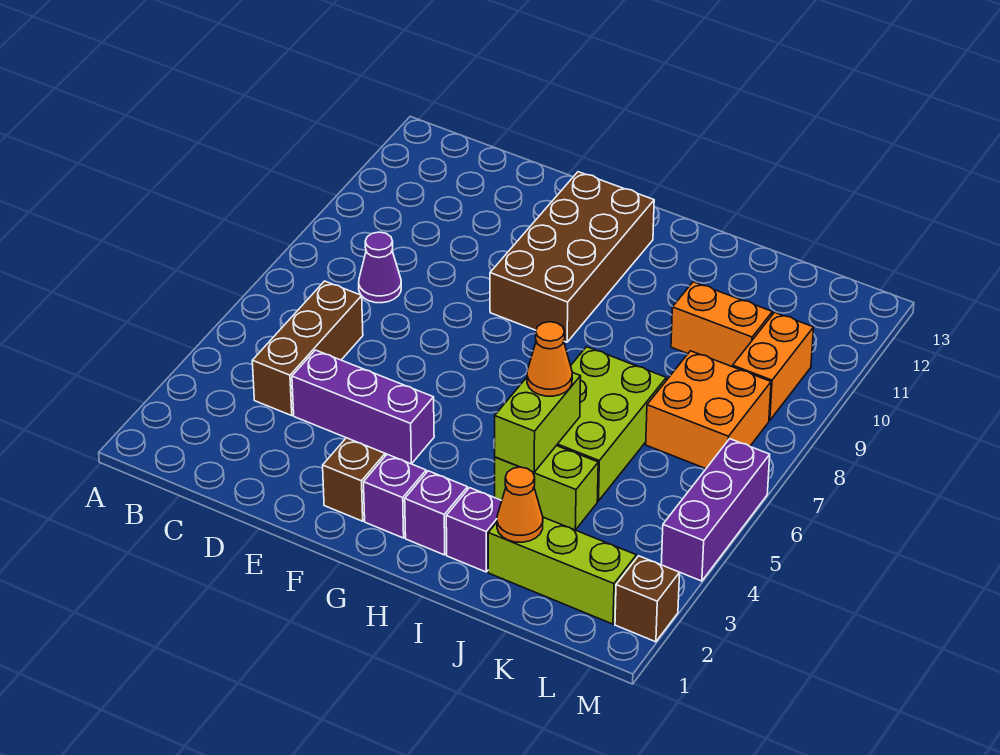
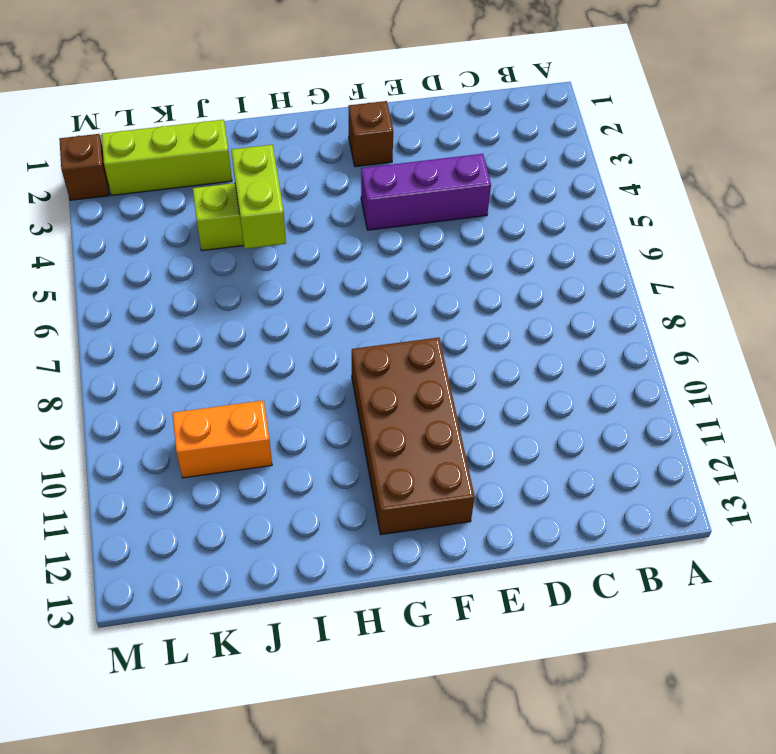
none -> brown 1x3 brick [252,281,363,416]
none -> purple 1x1 cone [359,232,401,303]
none -> purple 1x1 brick [364,454,426,538]

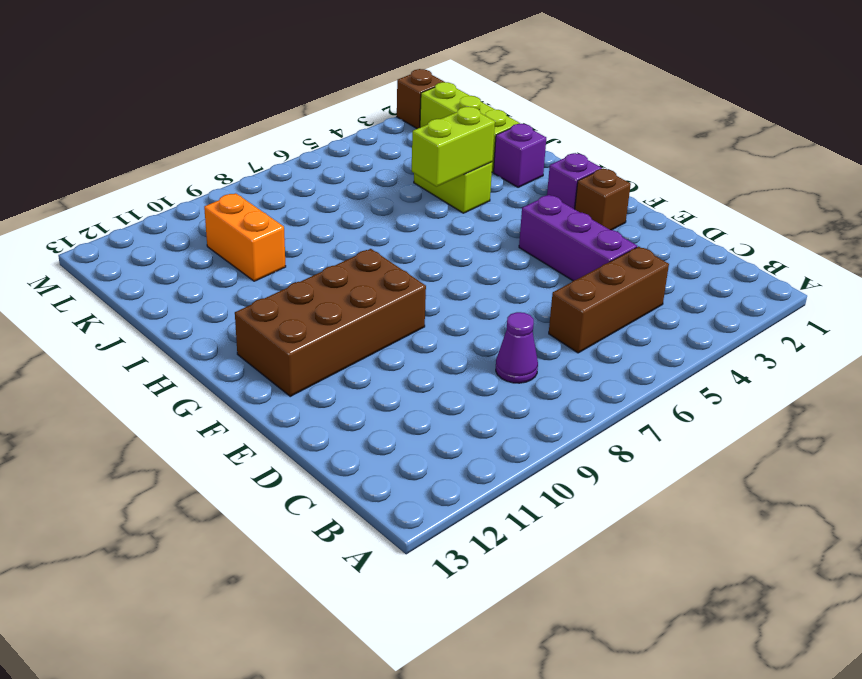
none -> purple 1x1 brick [405,471,468,555]
none -> lime 2x3 brick [556,347,666,501]
none -> orange 2x2 brick [646,351,771,469]

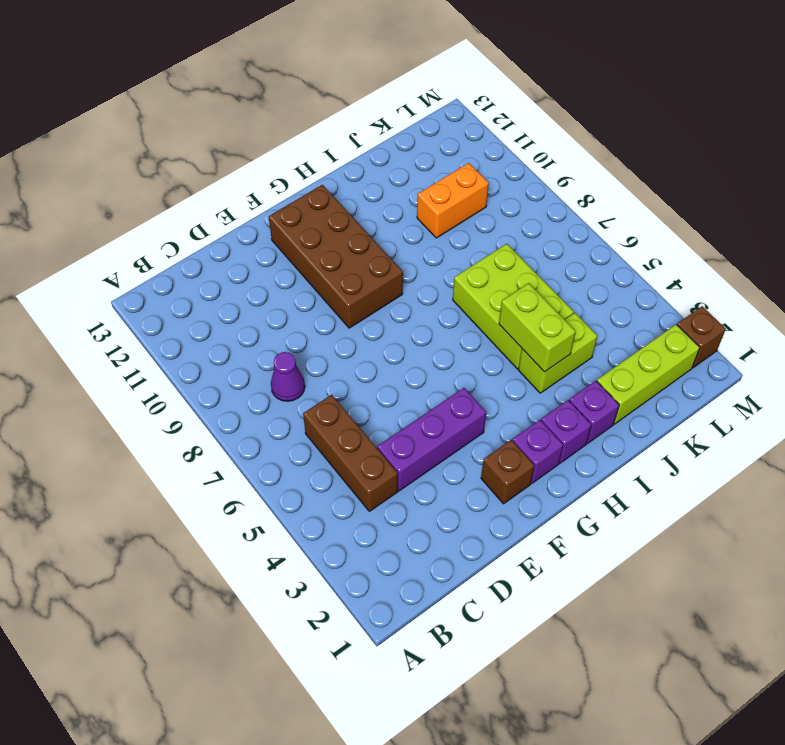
none -> orange 2x2 brick [646,351,771,469]
none -> orange 1x2 brick [733,312,814,421]
none -> purple 1x3 brick [661,439,770,581]

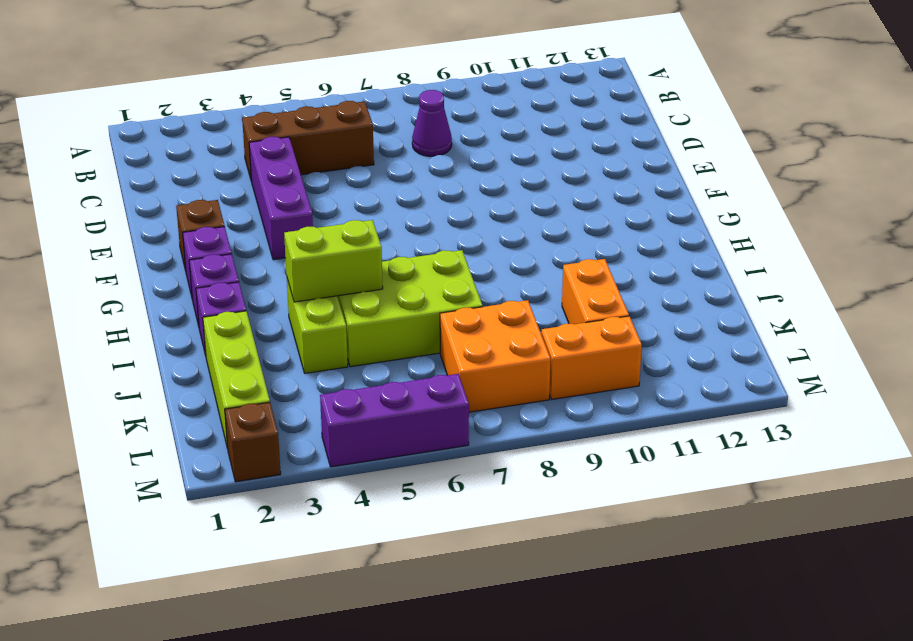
none -> brown 2x4 brick [490,172,654,342]
none -> orange 1x1 cone [497,467,543,542]
none -> orange 1x1 cone [527,322,572,396]

